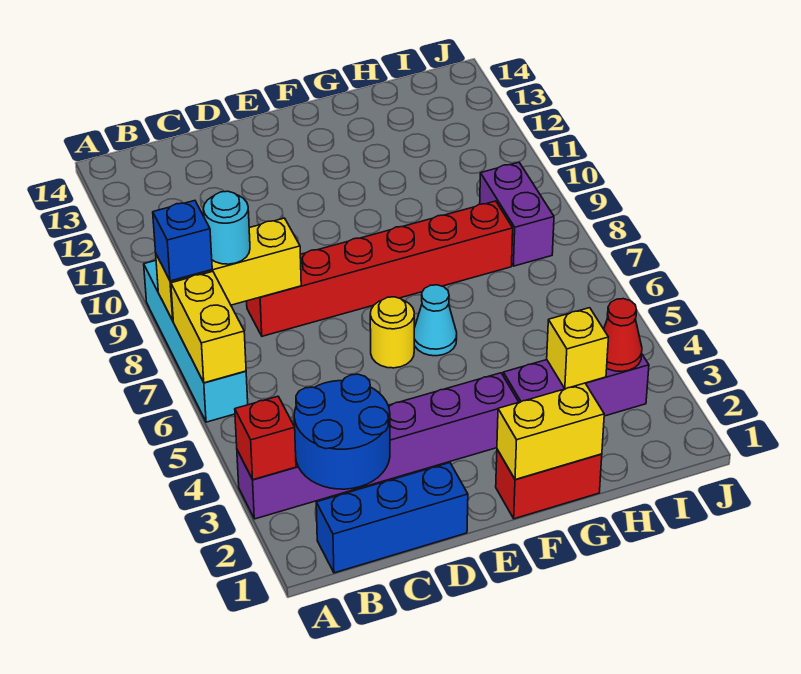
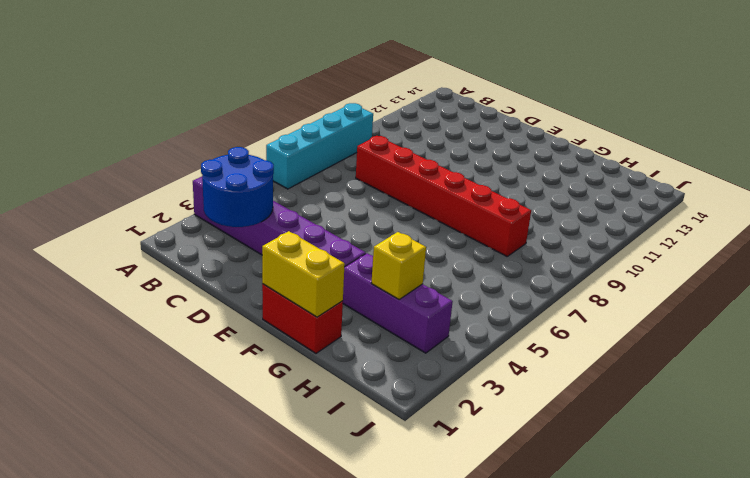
none -> blue 1x3 brick [316,463,468,573]
none -> yellow 1x1 round brick [370,297,414,368]
none -> cyan 1x1 cone [414,285,457,356]

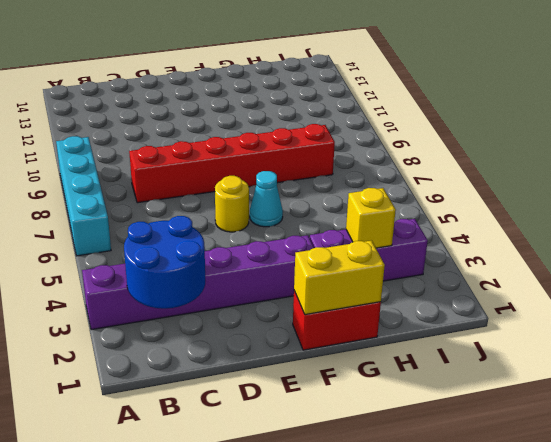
none -> blue 1x3 brick [316,463,468,573]
none -> purple 1x2 brick [480,162,554,266]
none -> red 1x1 brick [235,396,296,480]

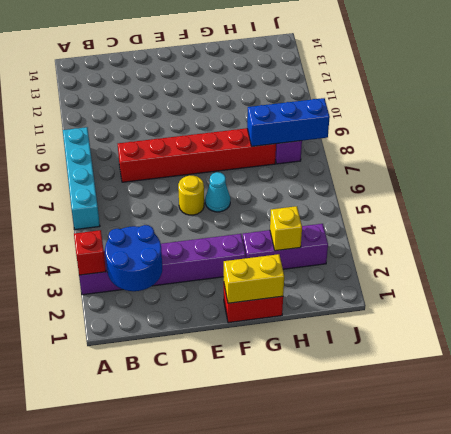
blue 1x3 brick [247,98,330,147] -> blue 1x3 brick moved to [316,463,468,573]
none -> yellow 1x2 brick [171,272,246,383]
none -> yellow 1x3 brick [156,218,301,321]
none -> red 1x1 cone [604,299,642,372]

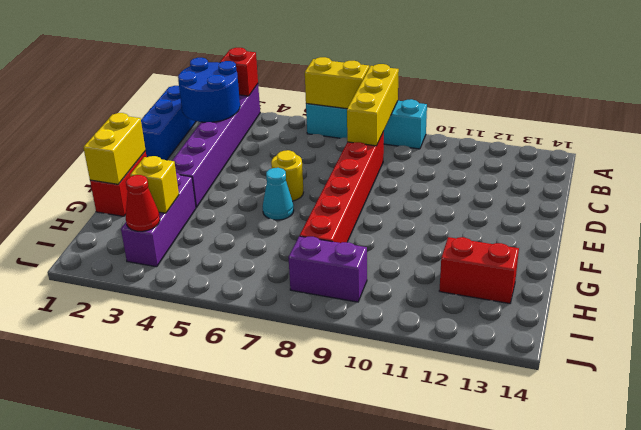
red 1x2 brick [439,237,519,304] -> none
none -> blue 1x1 brick [153,201,212,281]
none -> cyan 1x1 round brick [203,191,250,264]

